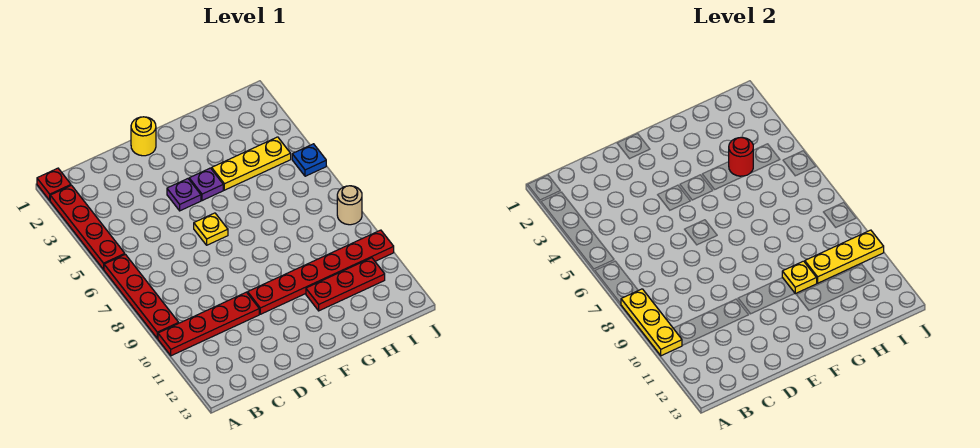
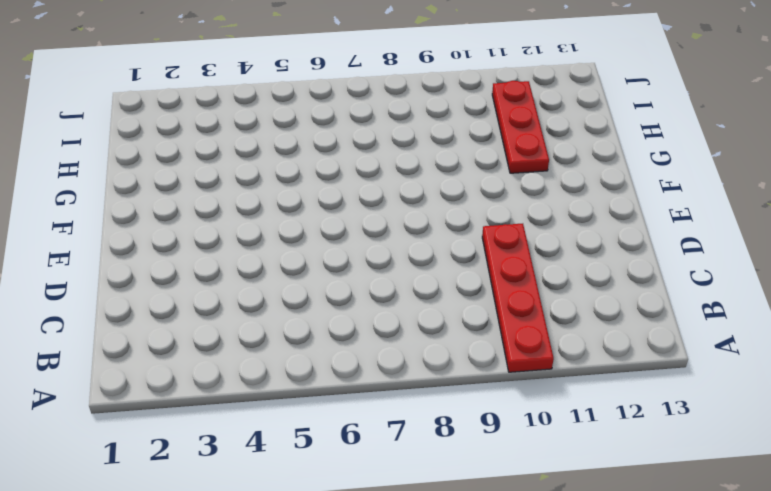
none -> red 1x1 plate [37,168,71,200]
none -> red 1x4 plate [50,185,125,269]
none -> red 1x4 plate [104,254,179,339]

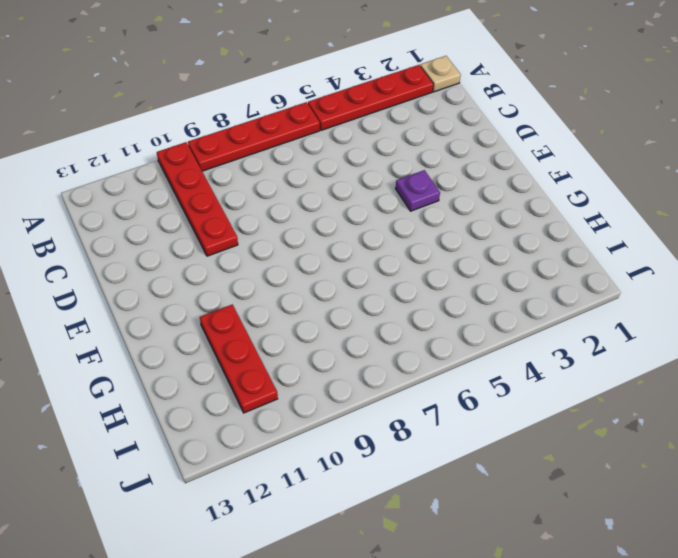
tan 1x1 plate [420,56,461,92] -> red 1x1 plate [37,168,71,200]
none -> yellow 1x1 round brick [131,117,156,156]
none -> yellow 1x1 plate [194,213,228,245]
none -> red 1x6 plate [248,230,394,314]

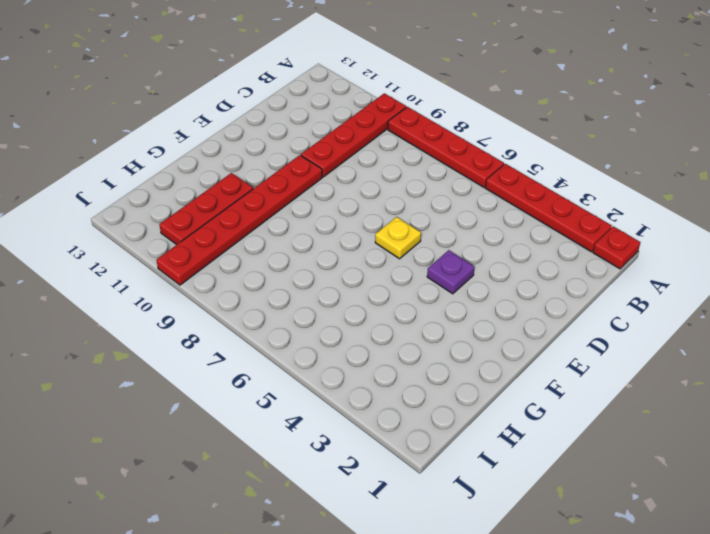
none -> yellow 1x1 round brick [131,117,156,156]
none -> purple 1x1 plate [189,168,223,201]
none -> yellow 1x3 plate [212,137,291,190]

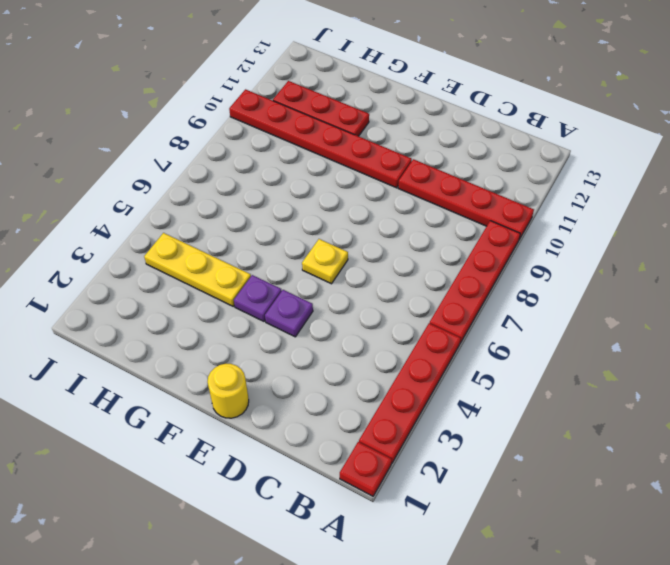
none -> blue 1x1 plate [292,144,326,176]
none -> tan 1x1 round brick [337,186,362,225]
none -> yellow 1x3 plate [621,289,682,356]

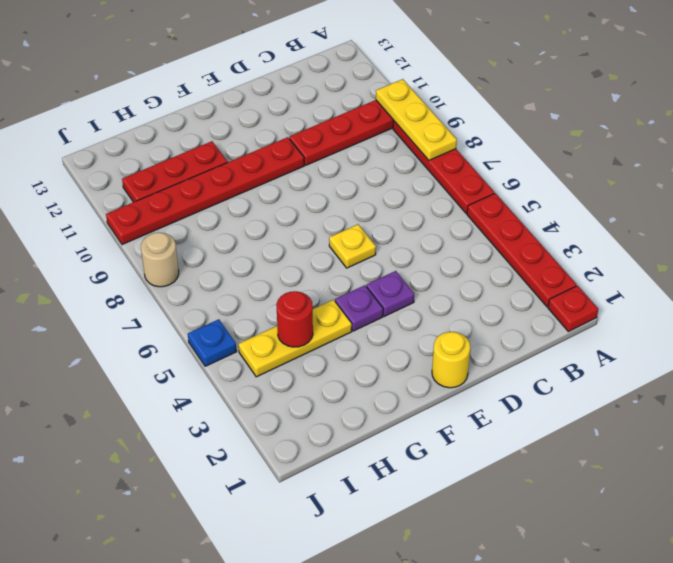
none -> yellow 1x1 plate [782,261,817,294]
none -> yellow 1x3 plate [805,230,884,283]

